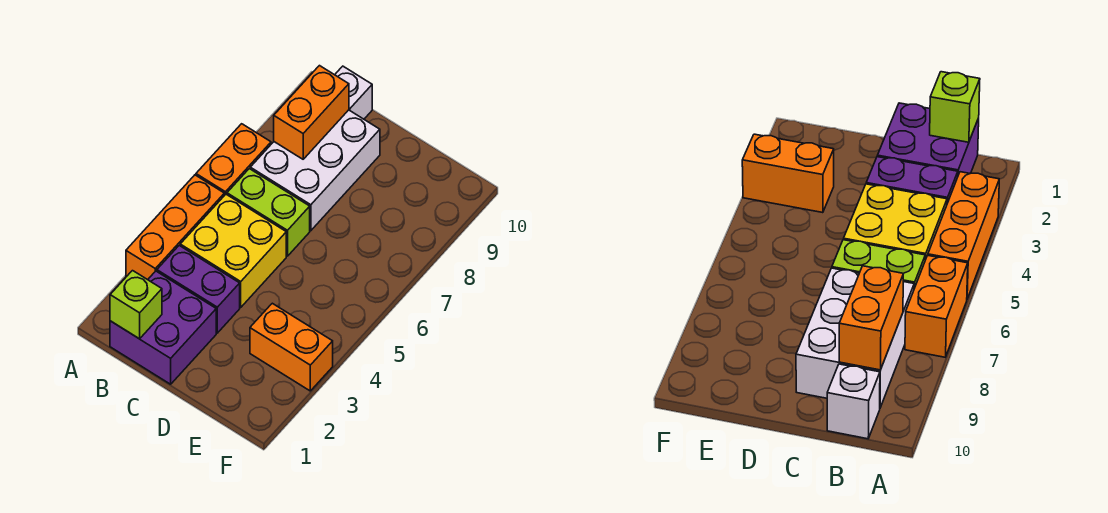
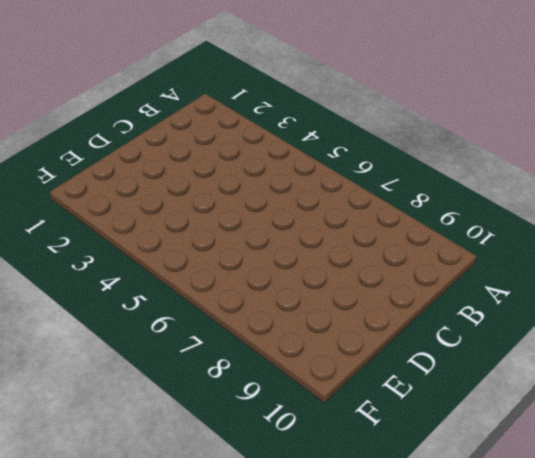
none -> orange 1x3 brick [126,175,224,280]
none -> orange 1x2 brick [196,124,271,196]

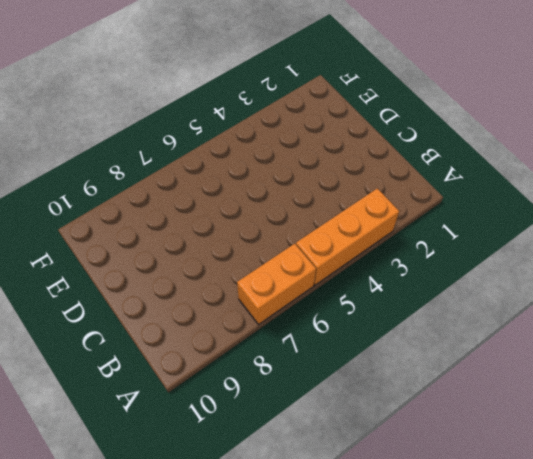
none -> purple 2x2 brick [110,271,216,384]
none -> purple 1x2 brick [157,245,240,333]

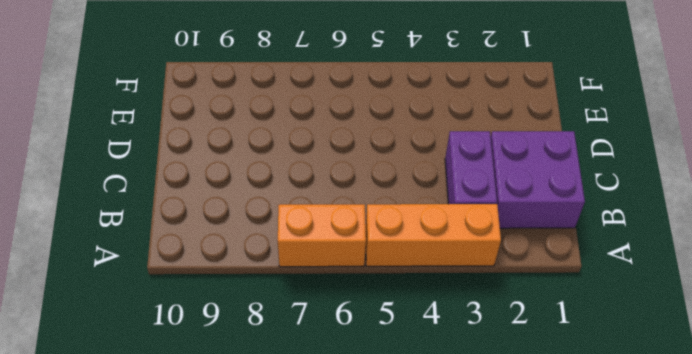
none -> yellow 2x2 brick [180,194,286,307]
none -> lime 1x2 brick [227,169,310,256]

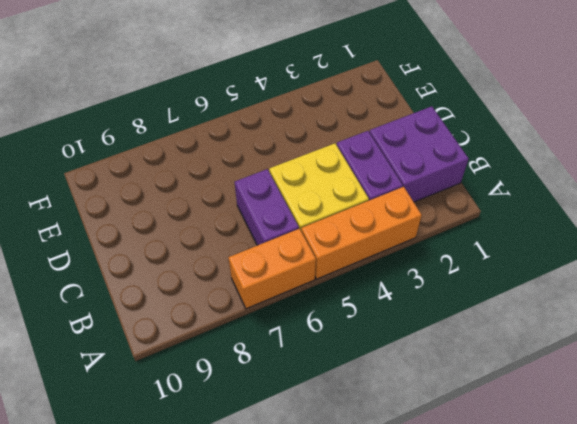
purple 1x2 brick [235,169,299,245] -> lime 1x2 brick [227,169,310,256]
none -> white 2x3 brick [250,110,380,231]
none -> white 1x1 brick [335,66,372,119]

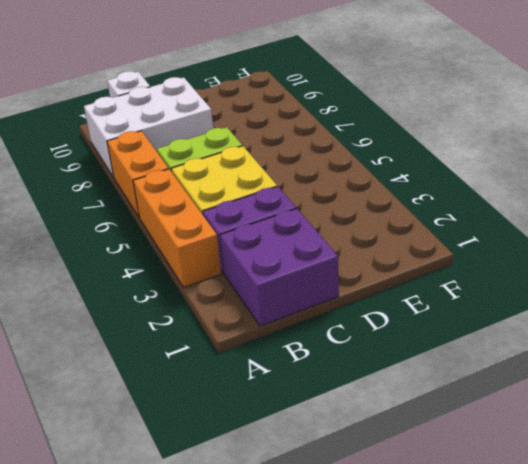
white 2x3 brick [84,77,213,177] -> white 2x3 brick turned to [250,110,380,231]
none -> orange 1x2 brick [250,303,333,391]
none -> lime 1x1 brick [110,271,162,339]

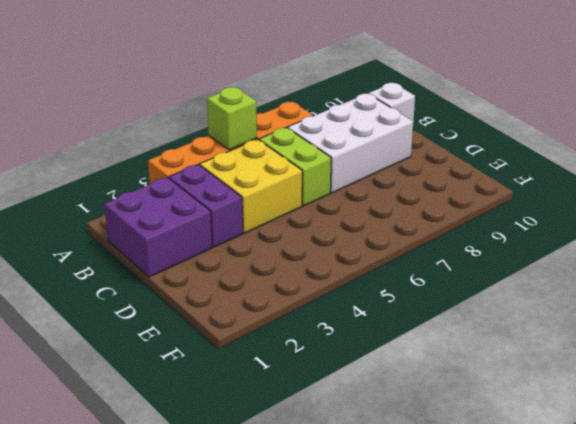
lime 1x1 brick [207,87,257,150] -> lime 1x1 brick moved to [110,271,162,339]
none -> orange 1x2 brick [250,303,333,391]
none -> orange 1x2 brick [274,66,349,159]

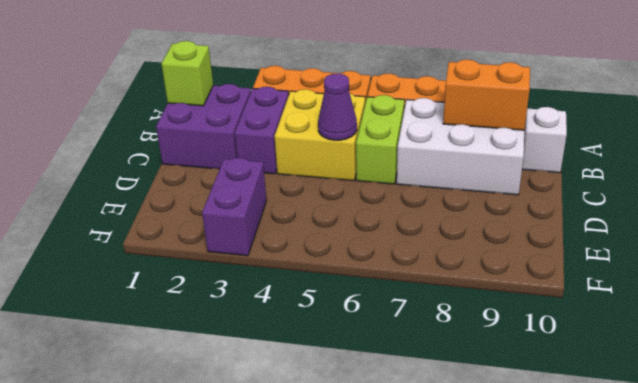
purple 1x1 cone [318,74,357,140] -> none
purple 1x2 brick [202,158,266,256] -> orange 1x2 brick [250,303,333,391]

